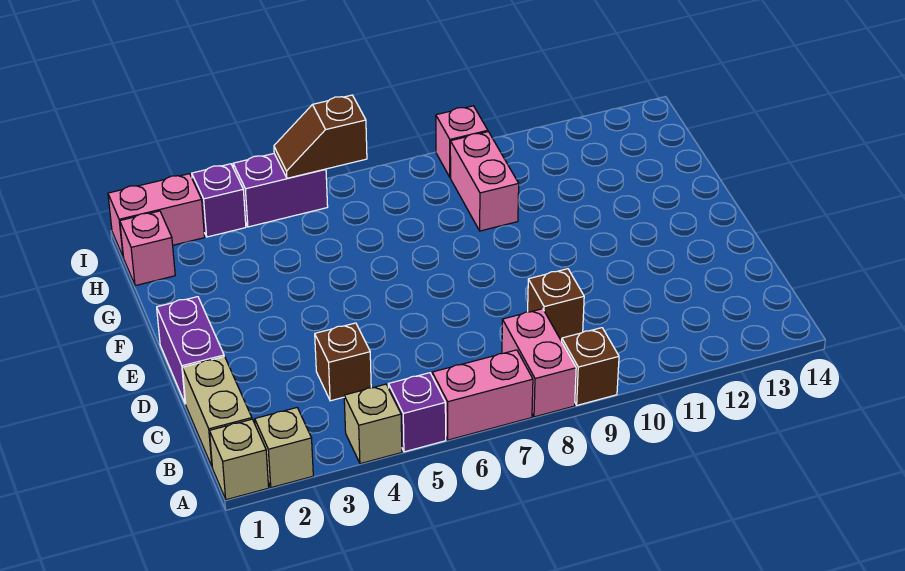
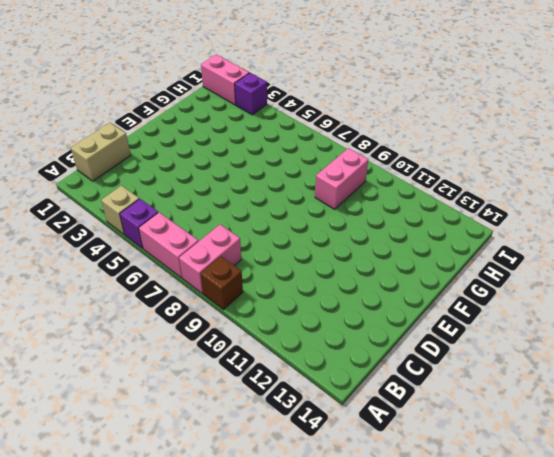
none -> tan 1x1 brick [209,419,269,500]
none -> tan 1x1 brick [255,408,313,488]
none -> brown 1x1 brick [315,323,371,401]

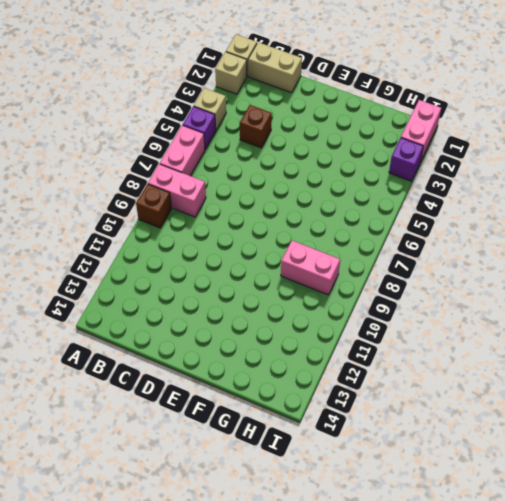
none -> brown 1x1 brick [528,269,584,340]
none -> purple 1x2 brick [157,297,224,404]
none -> pink 1x1 brick [120,211,175,286]

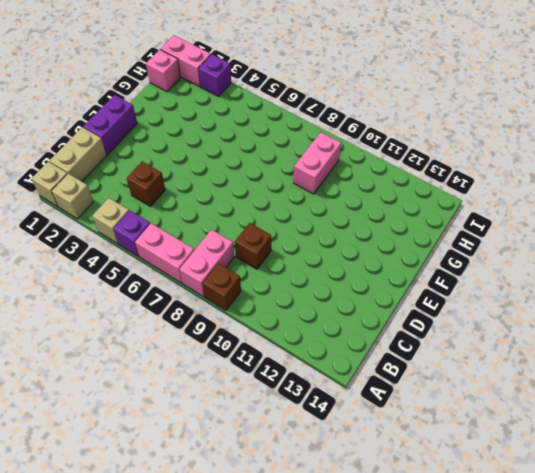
none -> purple 1x2 brick [233,154,328,227]
none -> pink 1x1 brick [436,106,488,177]
none -> brown 1x2 slope [274,95,367,178]

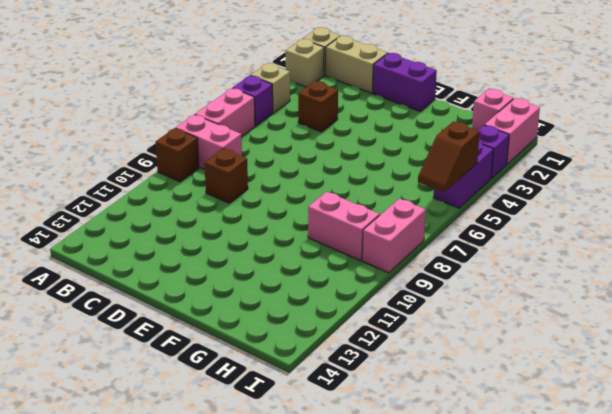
brown 1x2 slope [418,121,480,192] -> brown 1x2 slope turned to [274,95,367,178]
pink 1x2 brick [362,198,426,273] -> pink 1x1 brick [436,106,488,177]

